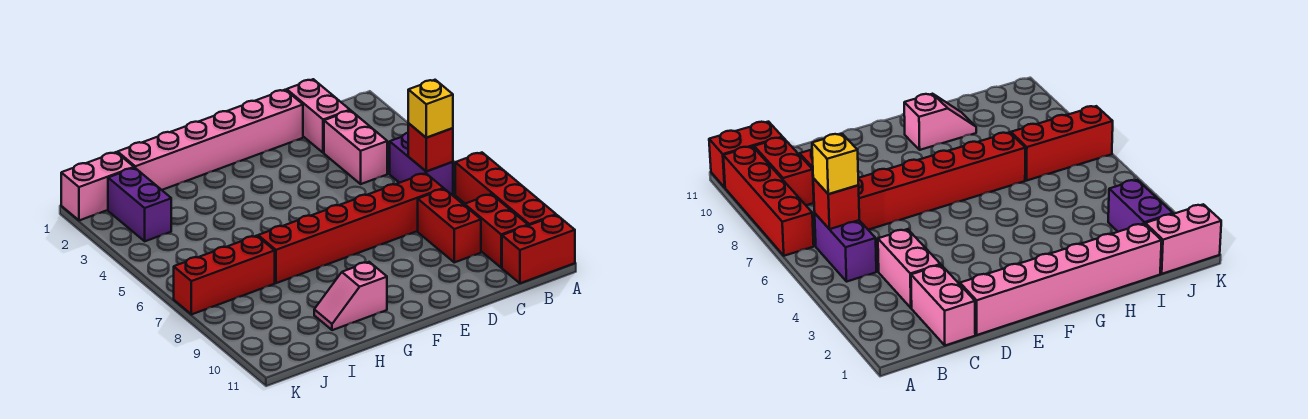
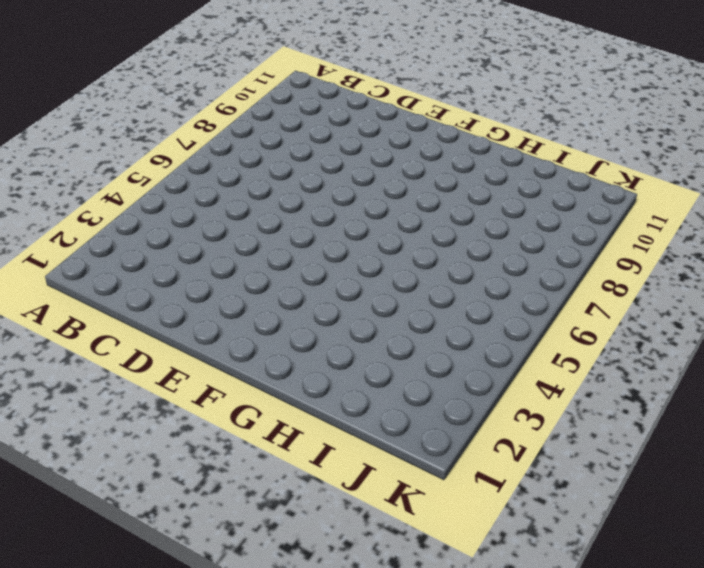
none -> red 1x4 brick [455,153,556,225]
none -> red 1x2 brick [502,215,575,283]
none -> purple 1x2 brick [390,133,453,195]

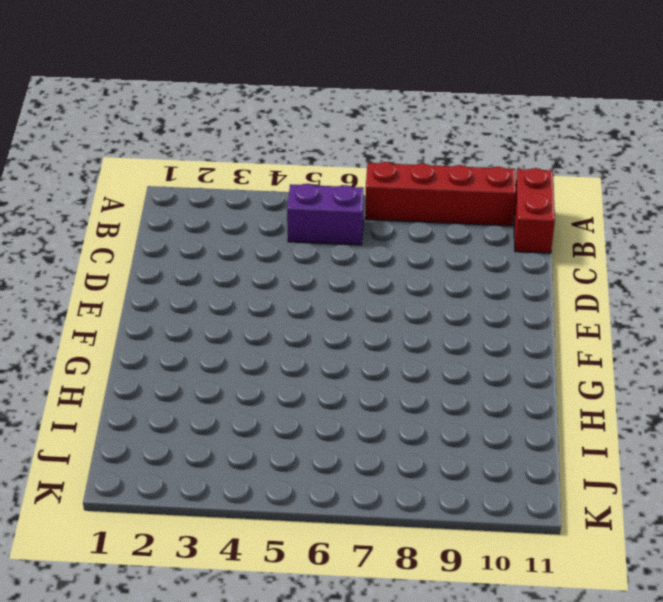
none -> red 1x2 brick [465,194,528,268]
none -> pink 1x2 brick [287,79,350,153]
none -> pink 1x2 brick [324,111,387,184]

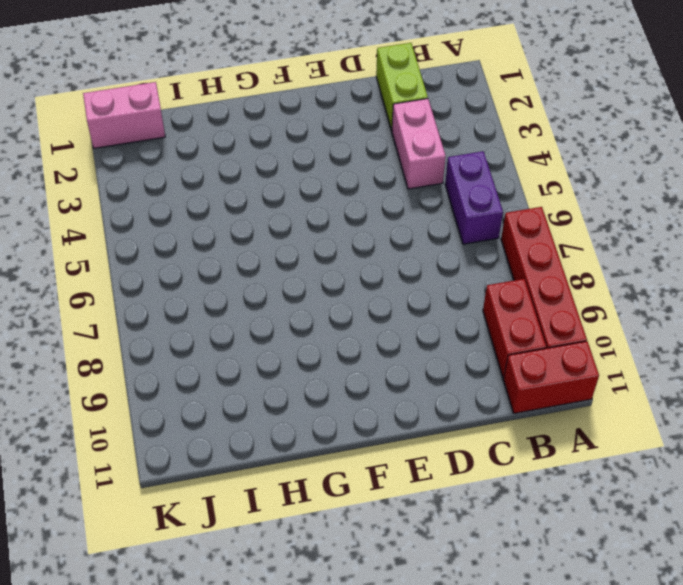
lime 1x2 brick [376,43,428,130] -> pink 1x2 brick [287,79,350,153]
none -> red 1x6 brick [258,173,444,283]
none -> red 1x2 brick [418,189,481,262]
none -> pink 1x6 brick [118,90,303,190]

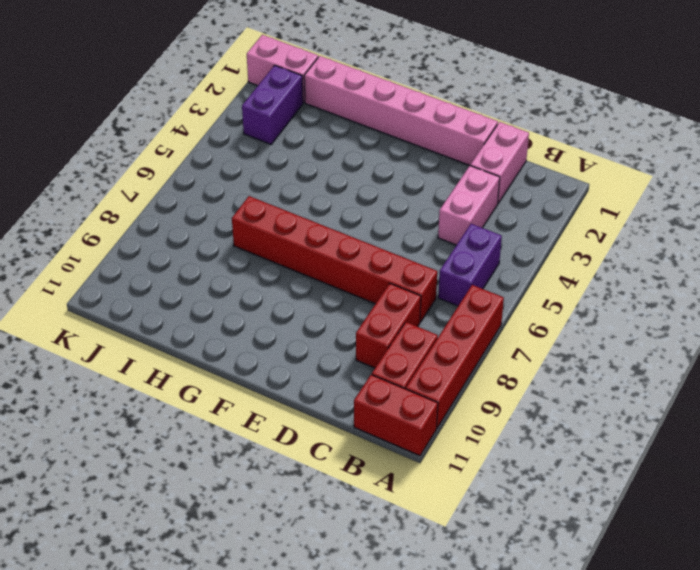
none -> pink 1x2 slope [314,262,387,330]
none -> red 1x3 brick [174,236,275,314]
none -> red 1x1 brick [408,123,453,171]

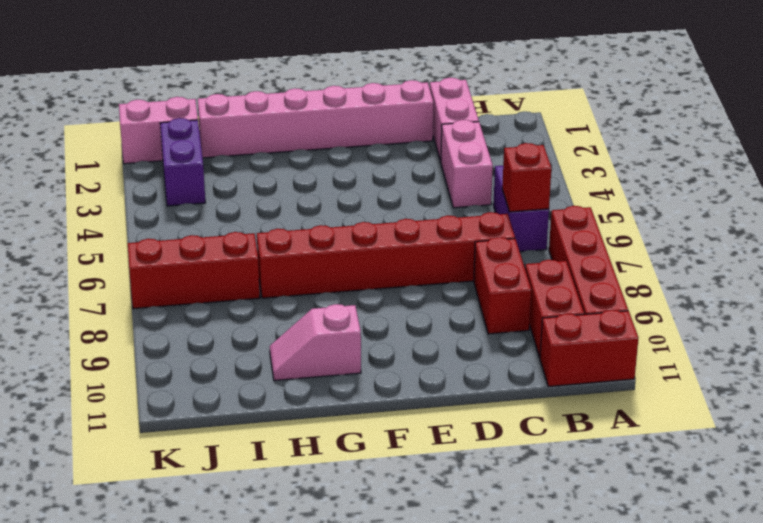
none -> yellow 1x1 brick [408,80,453,138]

